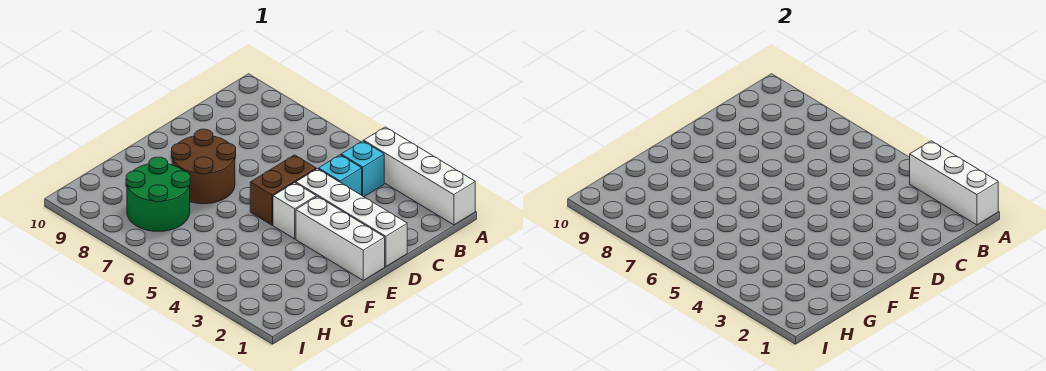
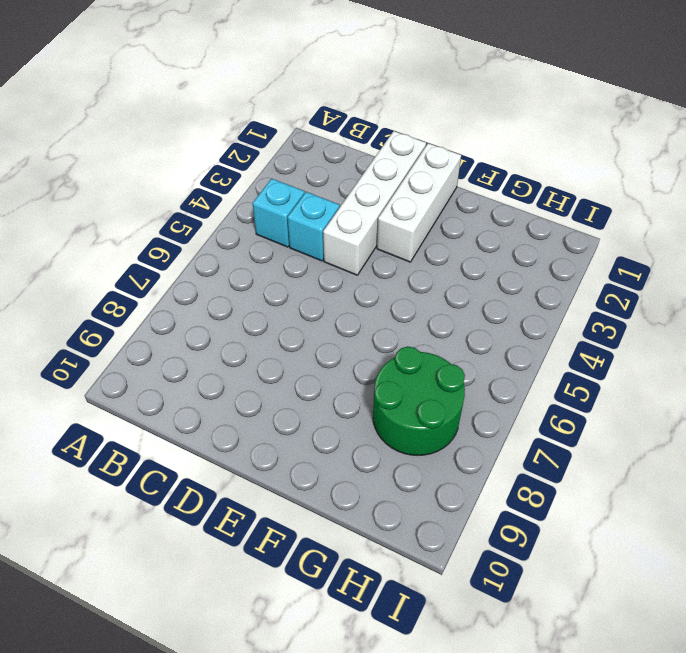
none -> white 1x4 brick [364,127,475,225]
none -> brown 1x2 brick [250,155,316,225]

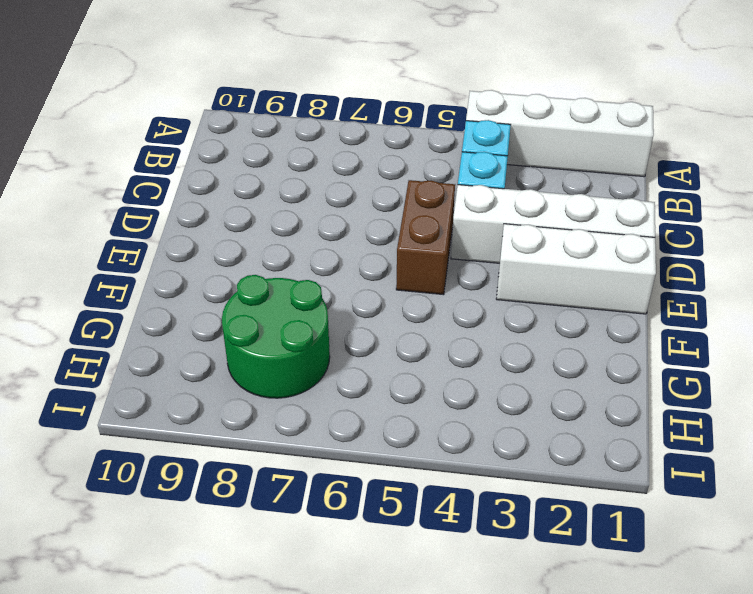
none -> white 1x1 brick [273,183,316,239]
none -> brown 2x2 round brick [171,129,236,204]

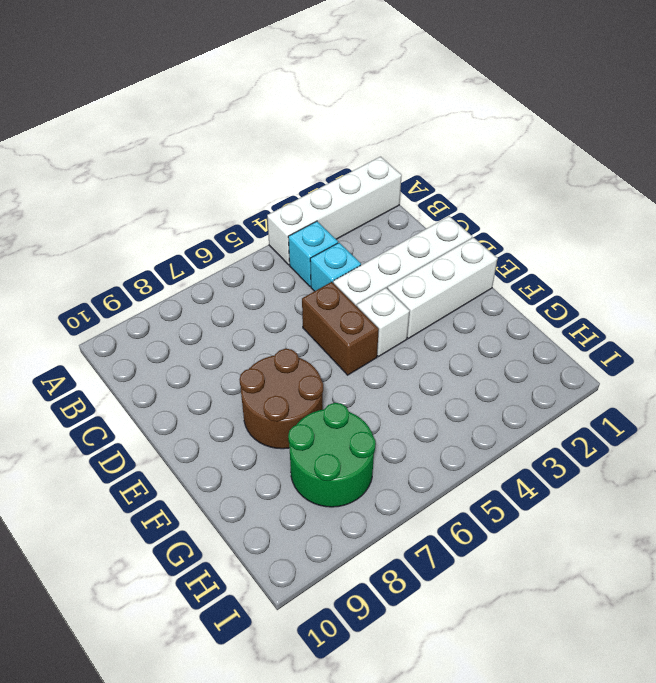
none -> white 1x3 brick [910,141,998,225]

